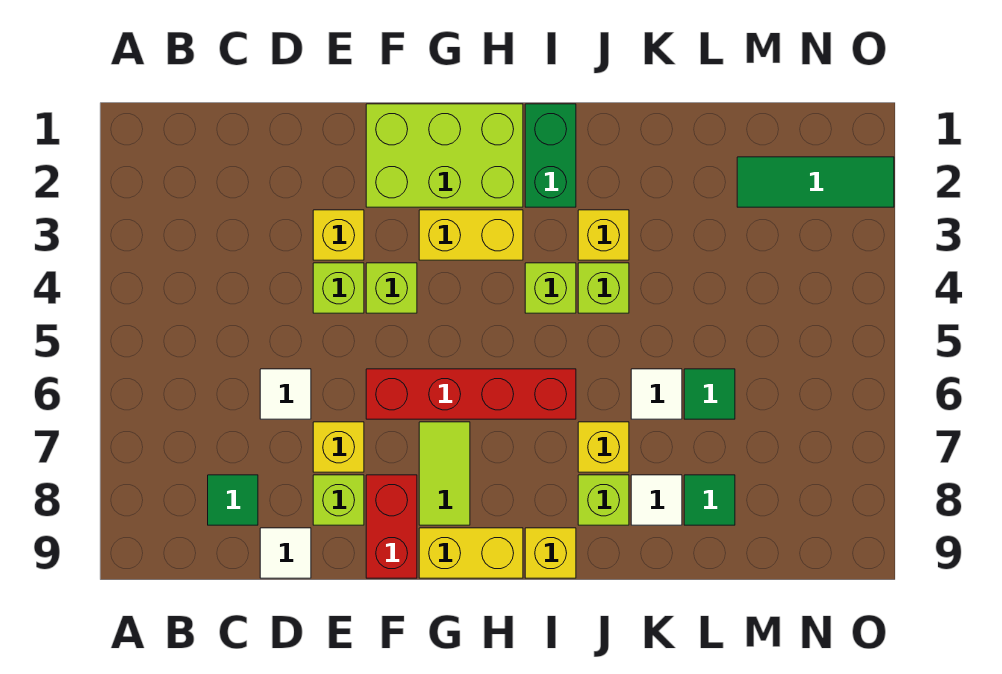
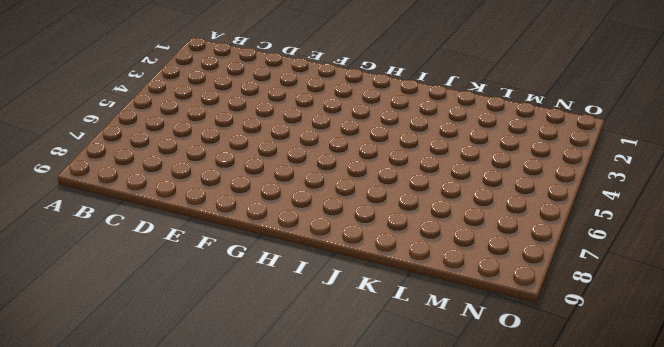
none -> green 1x1 tile [208,475,258,525]
none -> white 1x1 tile [260,369,311,419]
none -> white 1x1 tile [260,528,311,578]

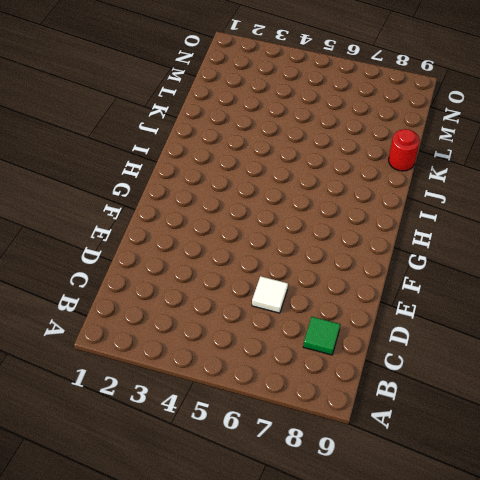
red 1x1 round brick [389,129,420,171] -> none
none -> white 1x1 tile [260,528,311,578]
none -> yellow 1x1 brick [313,210,364,260]
none -> lime 1x1 brick [313,263,364,313]

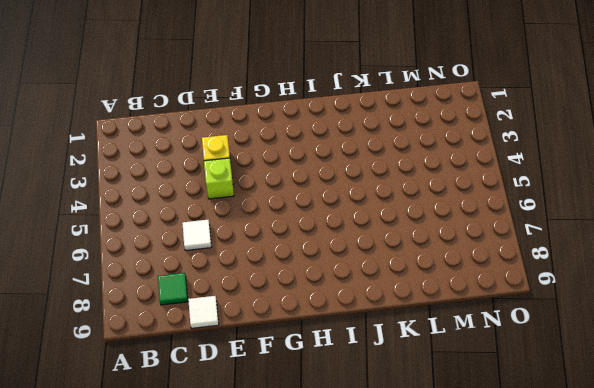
none -> yellow 1x1 brick [313,422,364,472]
none -> lime 1x1 brick [313,475,364,525]
none -> lime 2x3 brick [366,104,523,207]

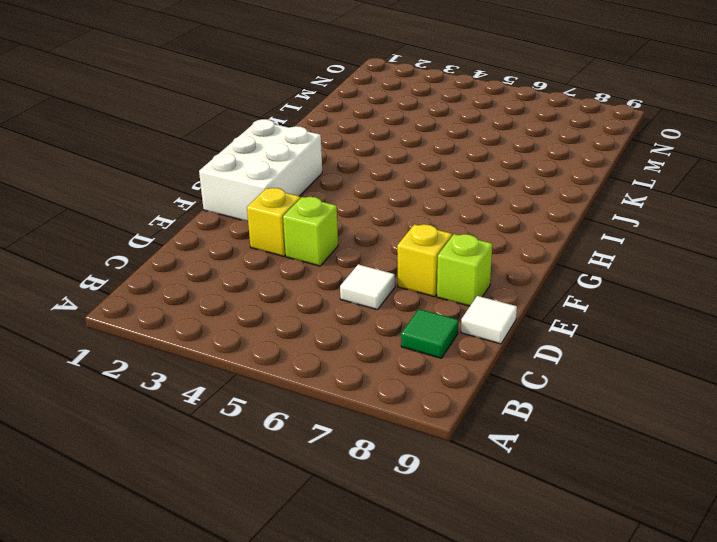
white 2x3 brick [199,119,322,221] -> lime 2x3 brick [366,104,523,207]
none -> lime 1x1 brick [366,263,417,313]
none -> red 1x4 brick [366,369,576,419]
none -> red 1x2 brick [366,475,417,578]

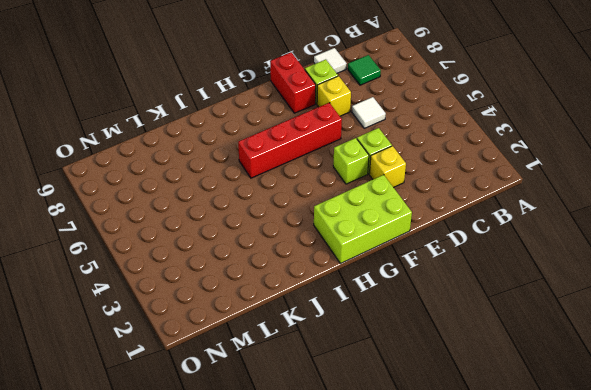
none -> yellow 1x2 brick [419,210,523,260]
none -> lime 1x2 tile [419,422,470,525]
none -> yellow 1x2 brick [419,528,523,578]

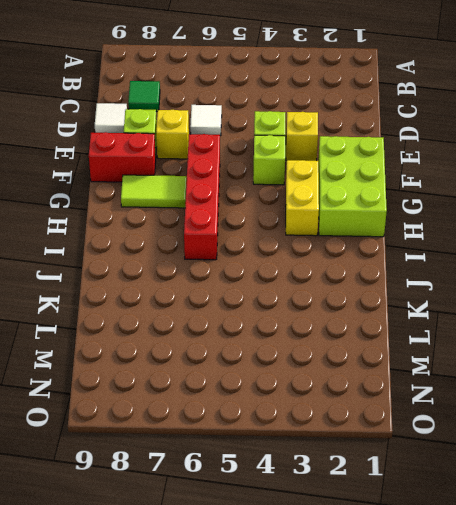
none -> yellow 1x2 brick [419,528,523,578]
none -> green 1x2 brick [525,104,576,207]
none -> lime 1x1 brick [525,263,576,313]

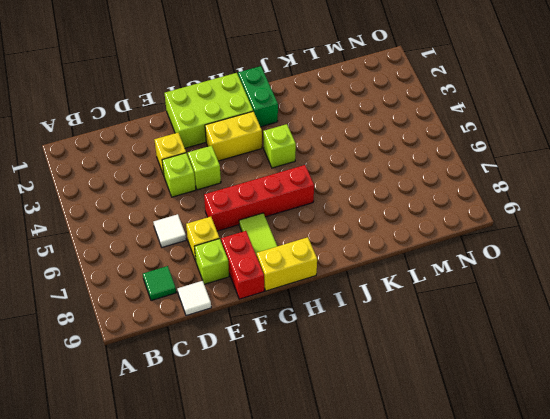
none -> yellow 1x1 brick [525,528,576,578]
none -> yellow 1x1 brick [578,210,629,260]
none -> lime 1x1 brick [578,263,629,313]

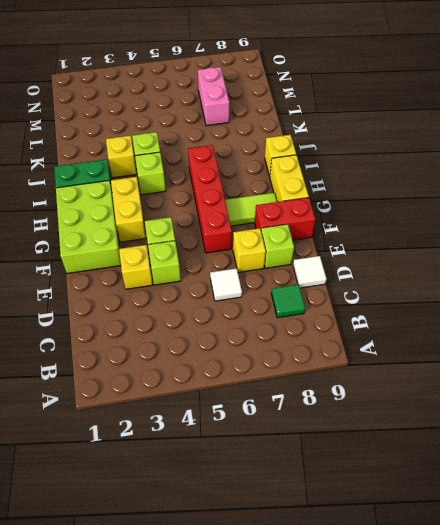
pink 1x2 brick [198,67,229,126] -> none
none -> yellow 1x1 brick [578,422,629,472]
none -> lime 1x1 brick [578,475,629,525]
none -> white 1x1 tile [631,369,682,419]

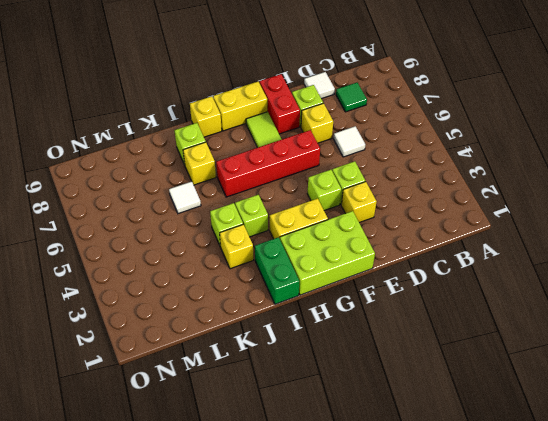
none -> white 1x1 tile [631,475,682,525]
none -> green 1x1 tile [684,369,735,419]
none -> green 1x1 tile [684,475,735,525]

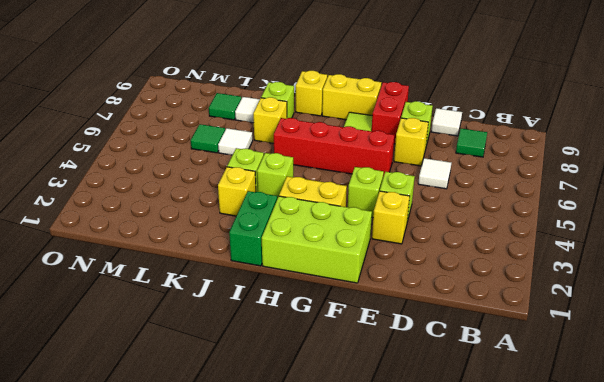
none -> green 1x3 tile [737,157,894,207]

